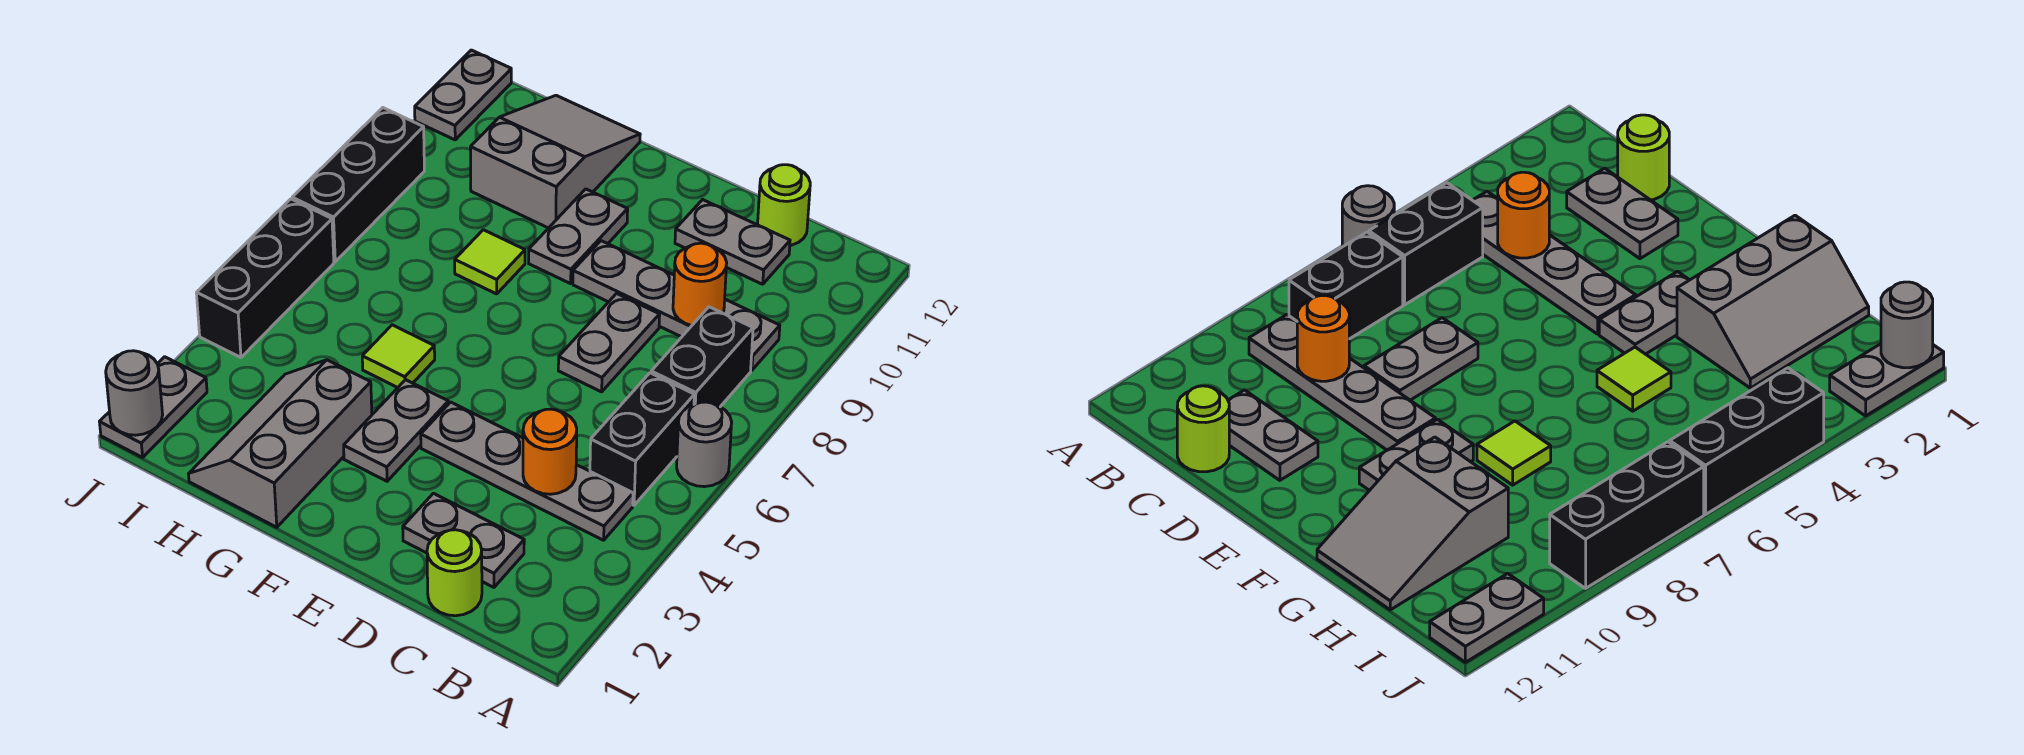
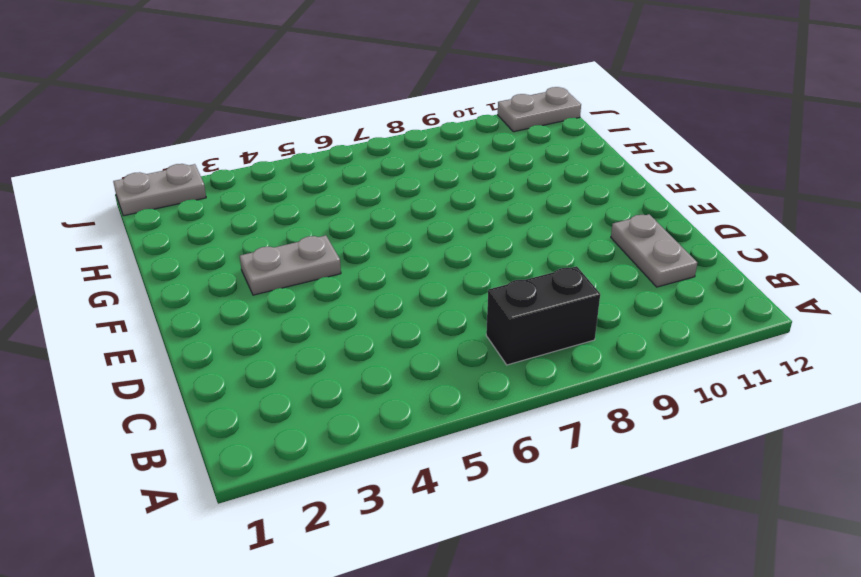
none -> grey 1x1 round brick [677,402,732,487]
none -> grey 1x4 plate [421,402,633,540]
none -> black 1x2 brick [590,373,694,505]

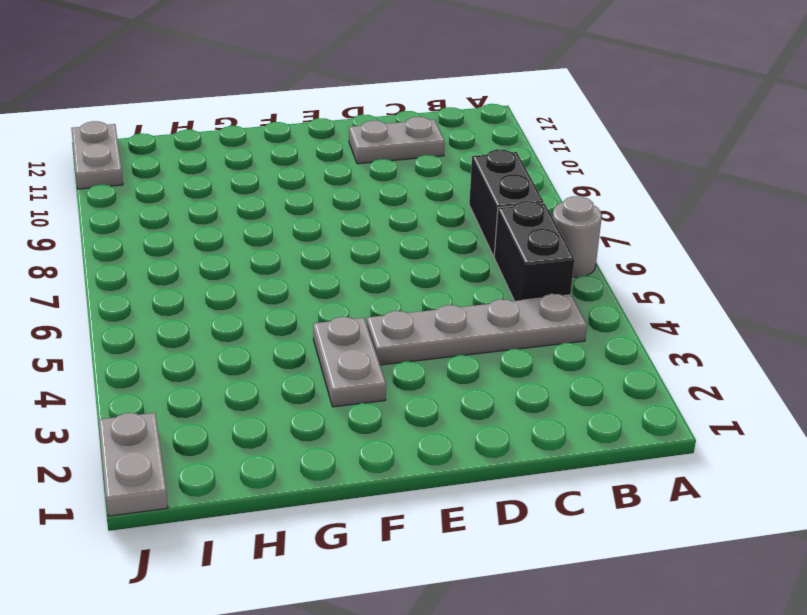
none -> grey 1x4 plate [573,241,780,370]
none -> lime 1x1 round brick [427,530,482,616]
none -> grey 1x2 plate [403,493,524,587]

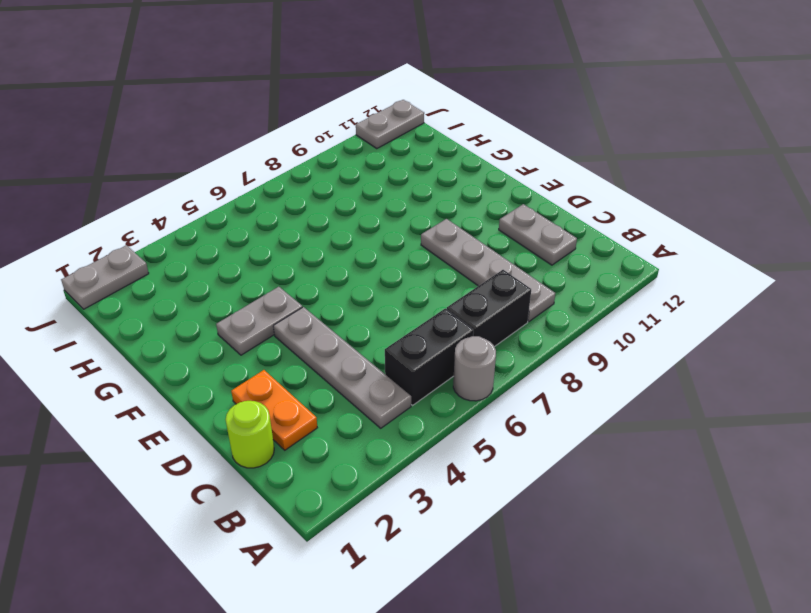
orange 1x2 plate [231,370,317,450] -> grey 1x2 plate [403,493,524,587]
none -> lime 1x1 round brick [758,165,810,245]
none -> grey 1x2 plate [558,293,660,392]
none -> grey 1x2 plate [529,189,628,284]

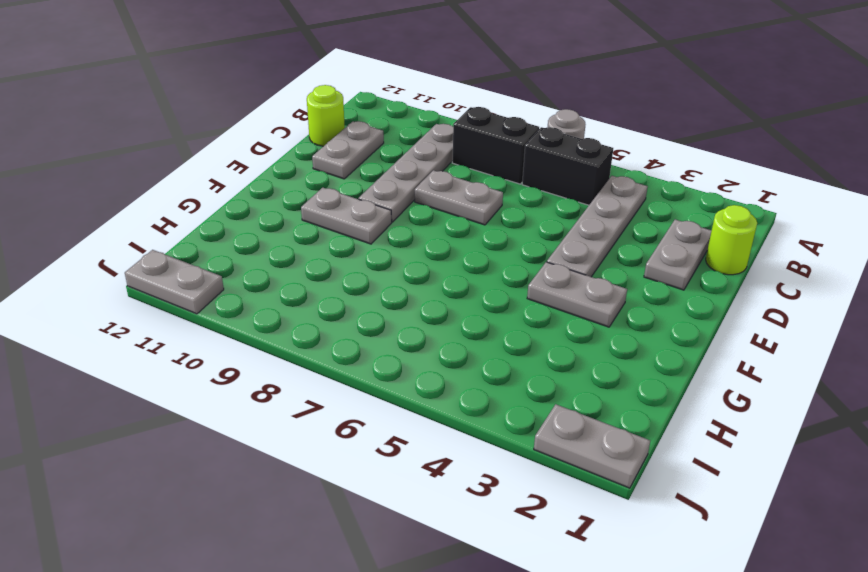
none -> grey 2x3 slope [189,360,372,527]
none -> lime 1x1 tile [362,325,435,388]
none -> lime 1x1 tile [455,230,525,294]

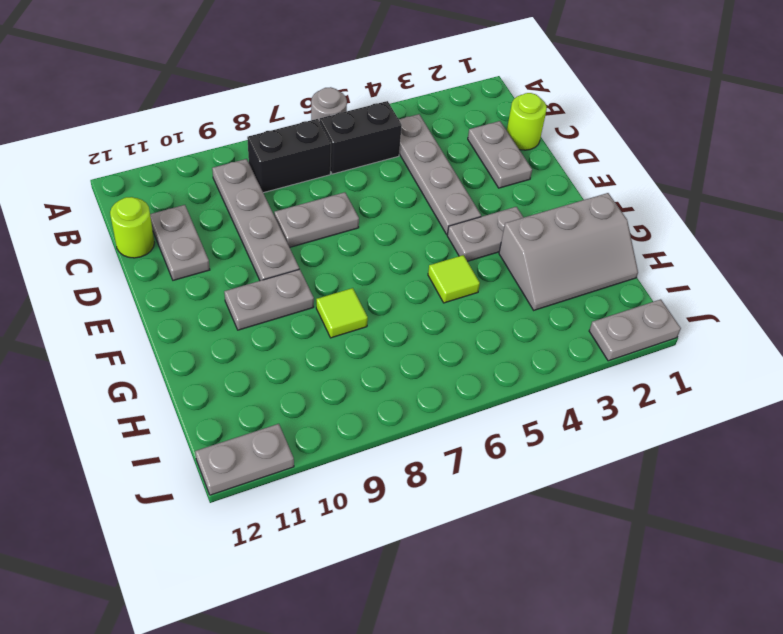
none -> grey 2x3 slope [470,95,640,228]
none -> black 1x3 brick [196,199,334,357]
none -> black 1x3 brick [292,108,424,262]

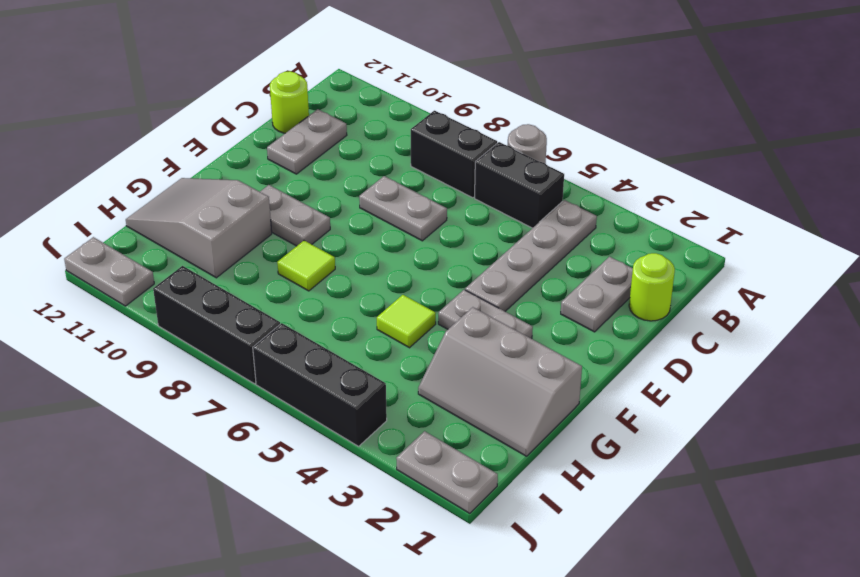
none -> grey 1x4 plate [573,241,780,370]
none -> orange 1x1 round brick [523,409,577,494]
none -> orange 1x1 round brick [673,243,727,326]

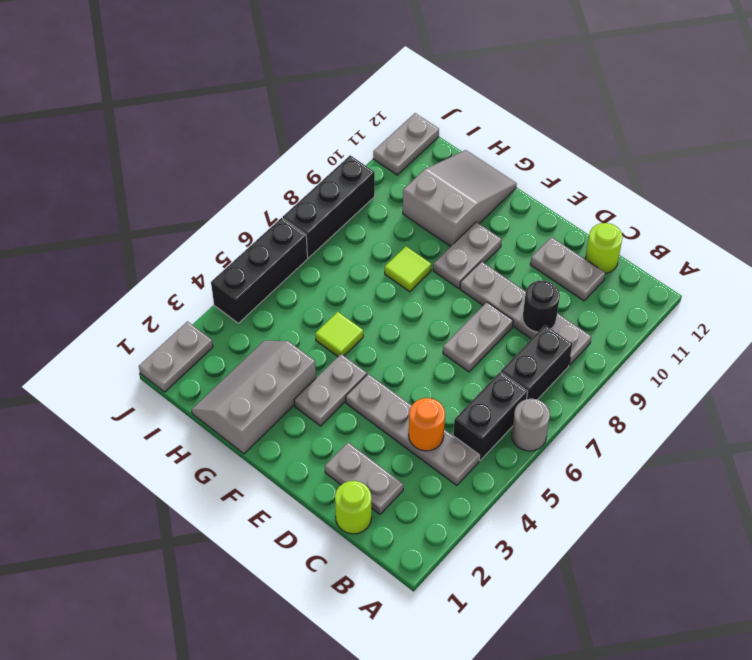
black 1x1 round brick [523,281,560,332] -> orange 1x1 round brick [673,243,727,326]
none -> grey 1x1 round brick [106,351,163,435]

